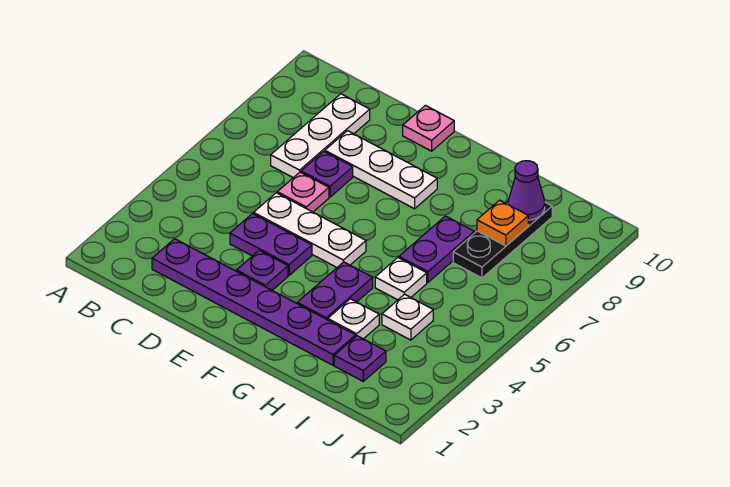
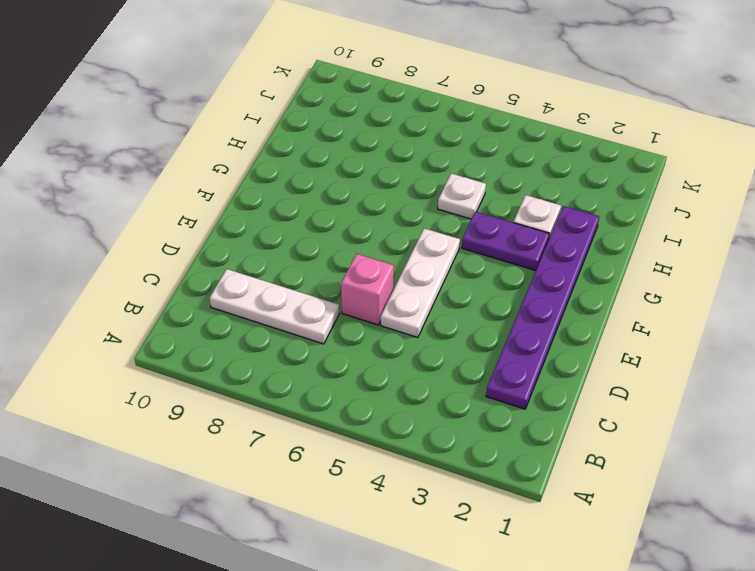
pink 1x1 brick [341,254,394,325] -> pink 1x1 plate [277,172,329,212]
none -> purple 1x2 plate [230,214,312,275]
none -> purple 1x1 plate [301,151,353,197]
none -> white 1x3 plate [325,131,437,209]

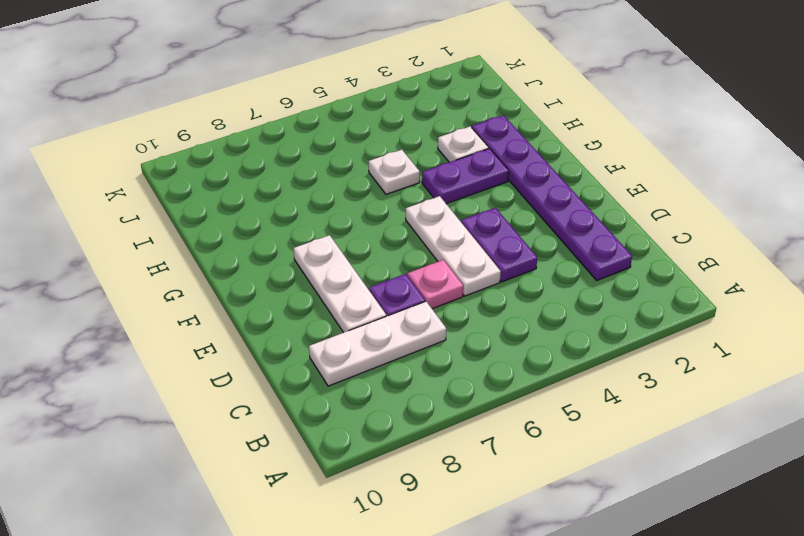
none -> purple 1x1 plate [237,250,288,290]
none -> pink 1x1 plate [403,105,454,151]
none -> purple 1x2 plate [399,216,474,282]

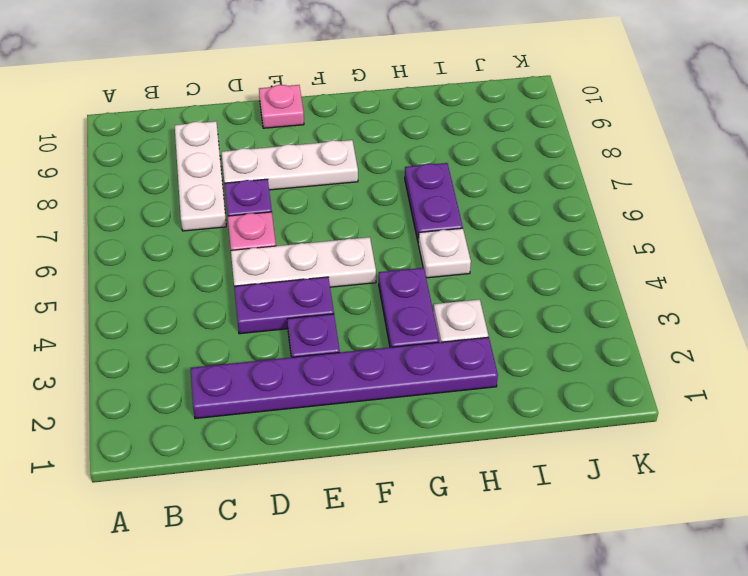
none -> purple 1x1 plate [334,336,386,381]
none -> white 1x1 plate [382,294,433,340]
none -> black 1x3 plate [453,203,552,278]

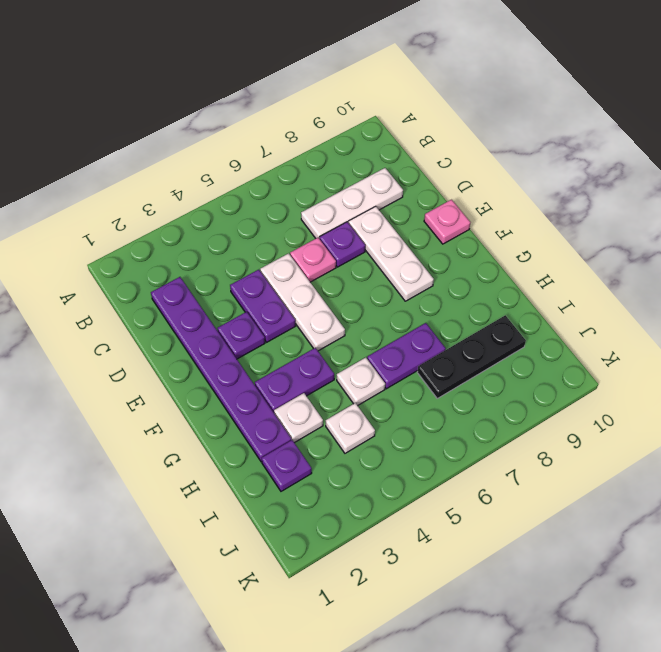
none -> orange 1x1 plate [477,200,528,246]
none -> purple 1x1 cone [508,161,545,220]

